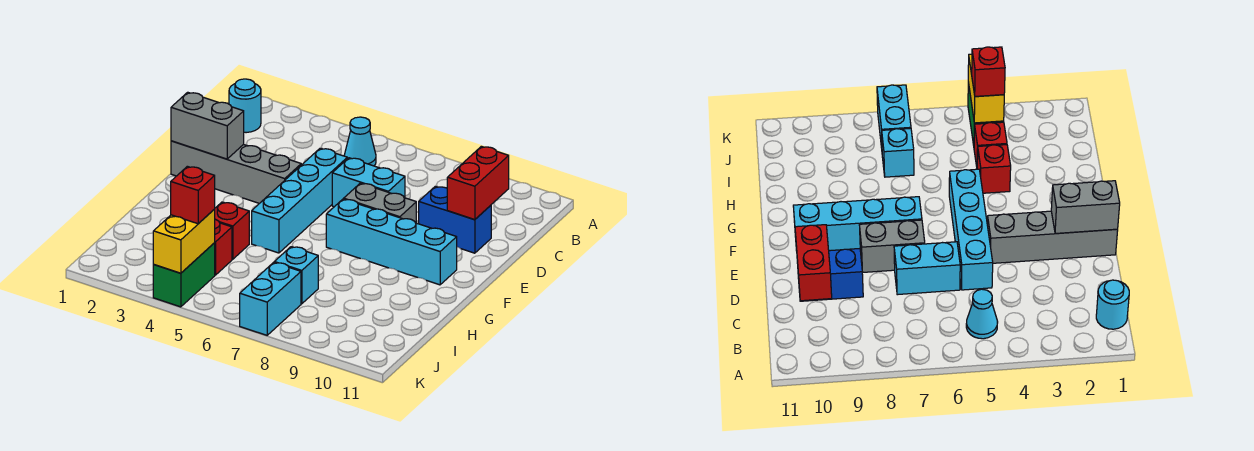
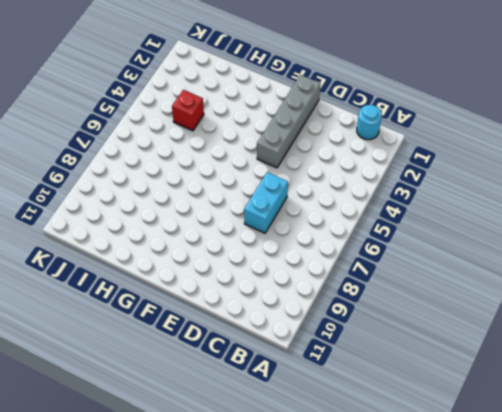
none -> cyan 1x1 cone [344,117,376,166]
none -> cyan 1x4 brick [252,148,347,253]
none -> blue 1x2 brick [419,186,491,253]

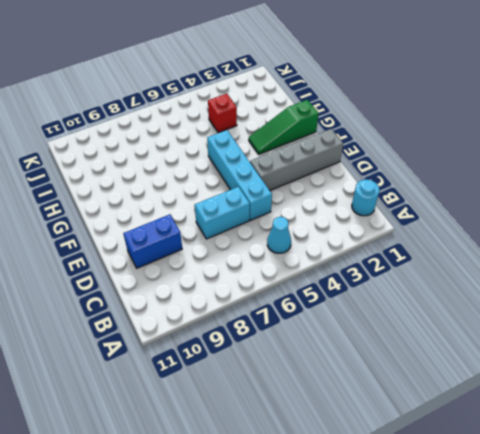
green 1x3 slope [249,100,319,154] -> none
none -> grey 1x2 brick [344,183,416,223]
none -> cyan 1x4 brick [326,199,457,285]
none -> red 1x1 brick [215,202,249,259]

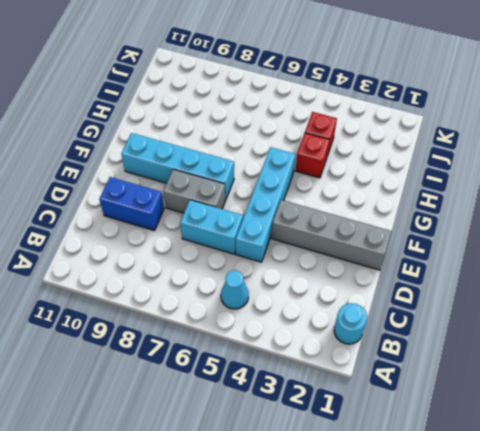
none -> cyan 1x1 brick [274,247,318,304]
none -> green 1x2 brick [153,243,215,307]
none -> cyan 1x2 brick [240,262,301,335]

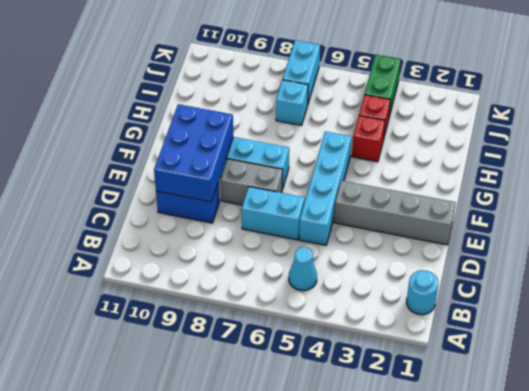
blue 2x3 brick [154,104,233,202] -> red 1x2 brick [447,146,509,220]
none -> grey 1x2 brick [171,92,244,159]
none -> yellow 1x2 brick [153,209,215,273]
none -> red 1x1 brick [171,166,215,224]

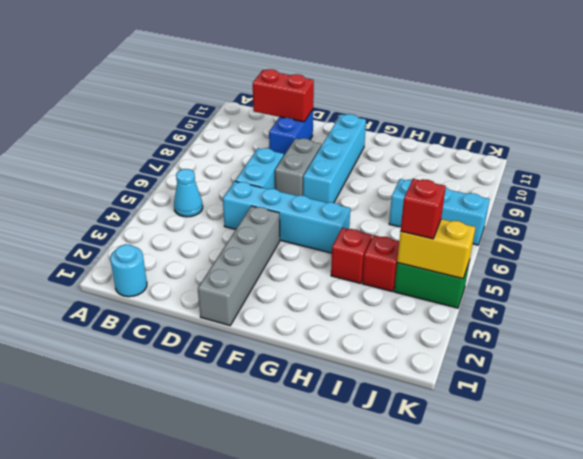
none -> grey 1x2 brick [171,92,244,159]

